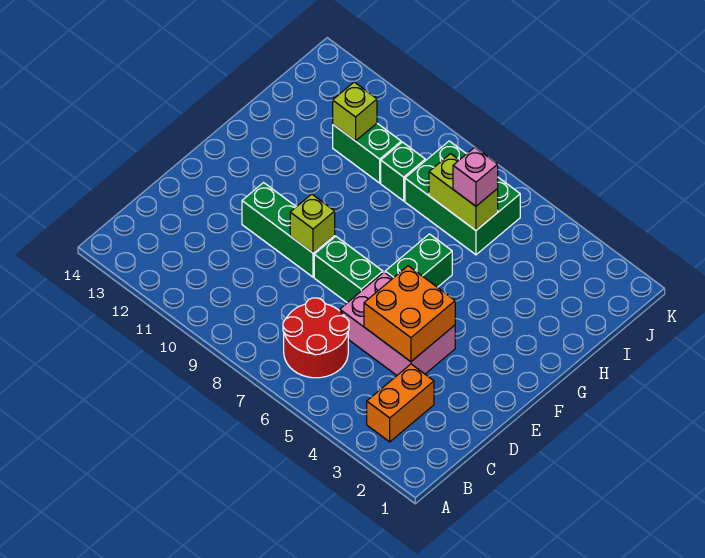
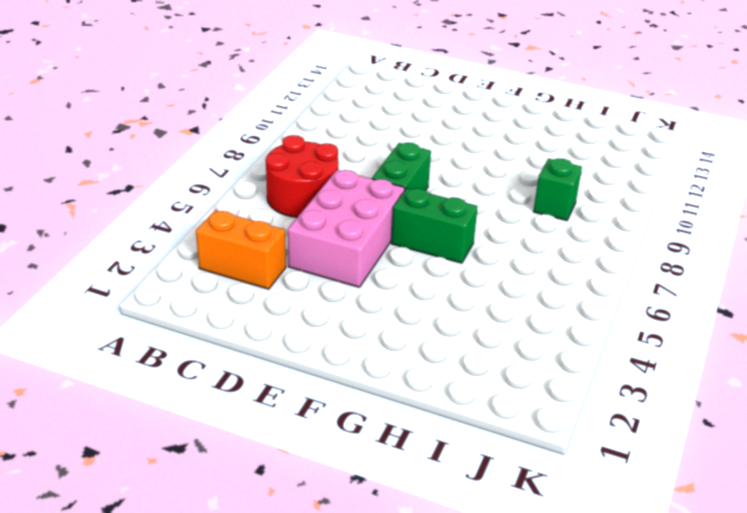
none -> green 1x3 brick [242,183,335,277]
none -> green 2x3 brick [405,141,520,255]
none -> green 1x2 brick [333,123,401,183]

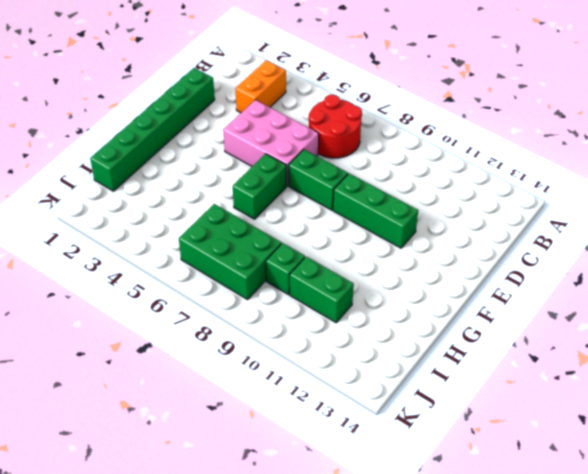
green 1x6 brick [90,68,215,191] -> none
none -> orange 2x2 brick [364,266,455,362]
none -> lime 1x1 brick [290,194,335,253]
none -> lime 1x2 brick [429,154,498,230]

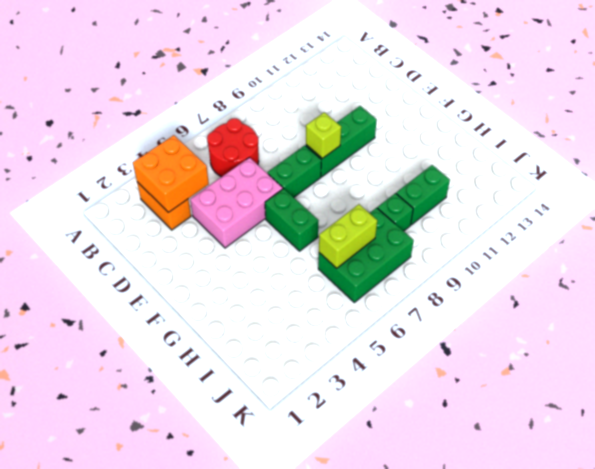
orange 2x2 brick [133,135,209,213] -> orange 2x2 brick moved to [364,266,455,362]
none -> lime 1x1 brick [333,82,377,141]
none -> pink 1x1 brick [453,147,498,206]

